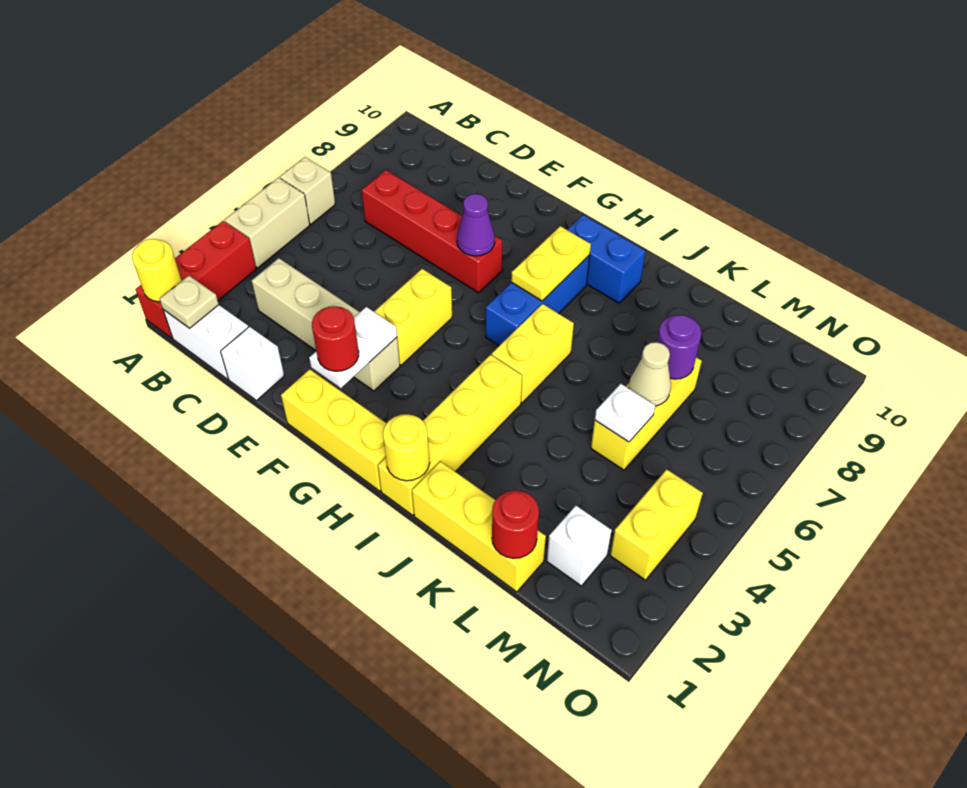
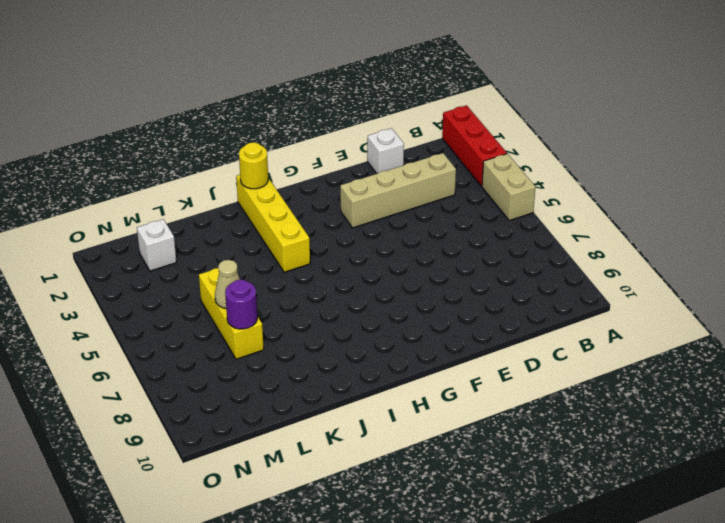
none -> tan 1x1 brick [280,157,335,224]
none -> white 1x2 brick [163,305,248,379]
none -> red 1x4 brick [362,170,502,293]

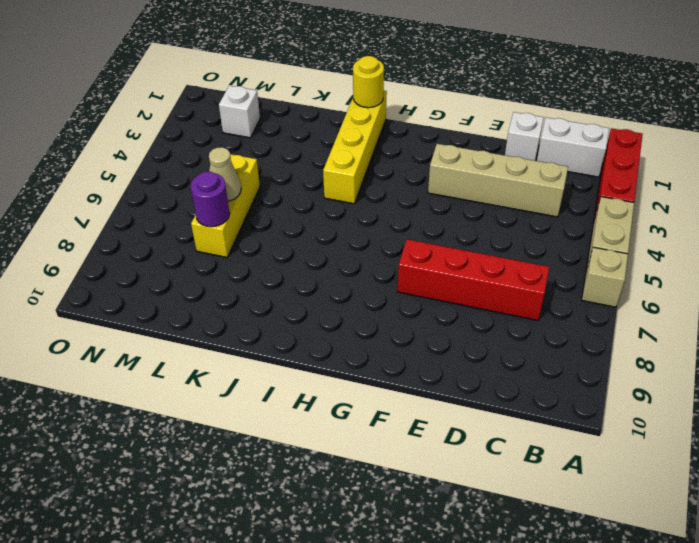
none -> yellow 1x3 brick [281,369,387,491]
none -> yellow 1x2 brick [374,269,452,365]
none -> blue 1x3 brick [486,255,590,346]

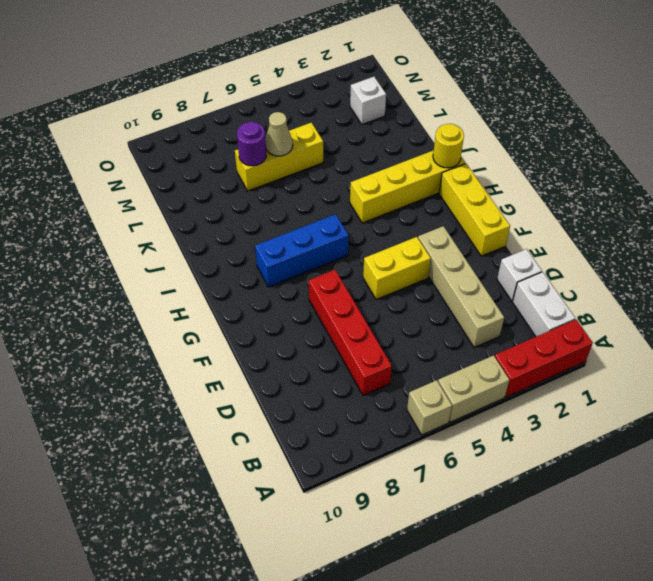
none -> blue 1x2 brick [567,215,645,303]
none -> yellow 1x2 brick [492,304,574,403]
none -> yellow 1x3 brick [412,461,546,592]

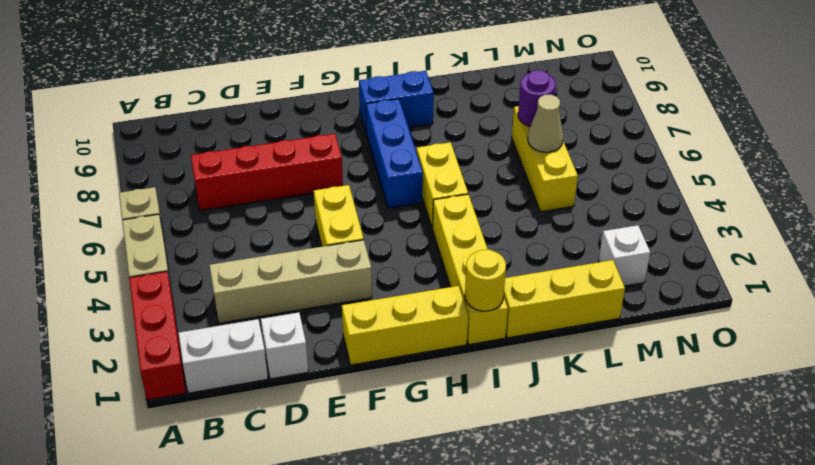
none -> yellow 1x2 brick [610,469,703,580]
none -> yellow 1x1 round brick [132,239,182,302]
none -> tan 1x1 plate [160,276,219,328]

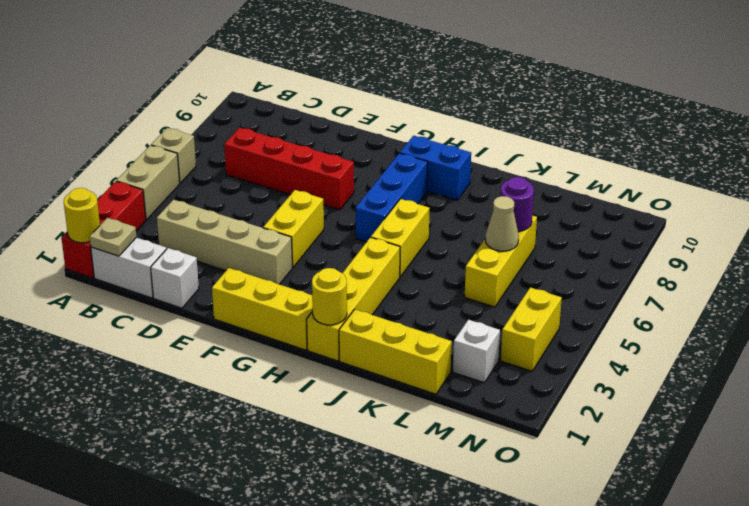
none -> white 1x2 plate [309,307,397,388]
none -> purple 1x1 cone [457,194,495,256]
none -> yellow 1x2 plate [511,226,591,301]

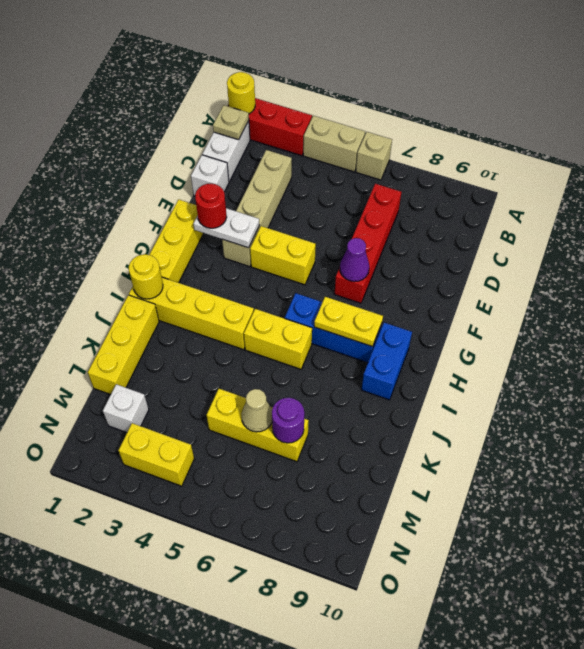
none -> red 1x1 round brick [492,490,539,558]
none -> white 1x1 plate [595,384,655,442]

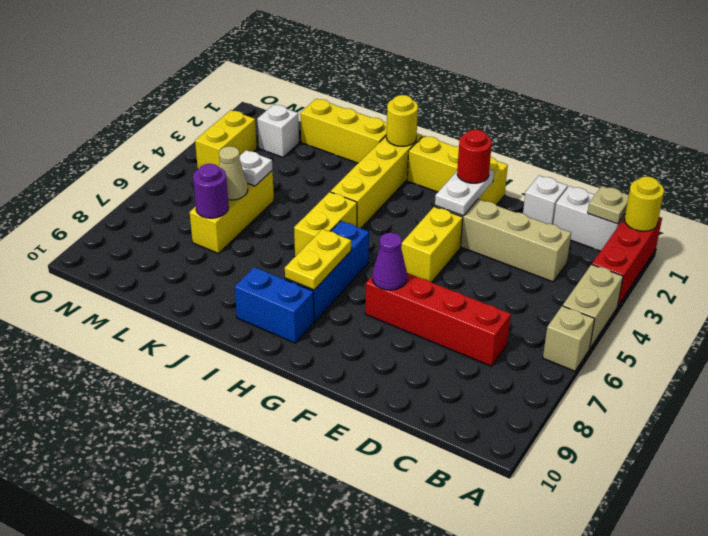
none -> red 1x1 round brick [492,490,539,558]

